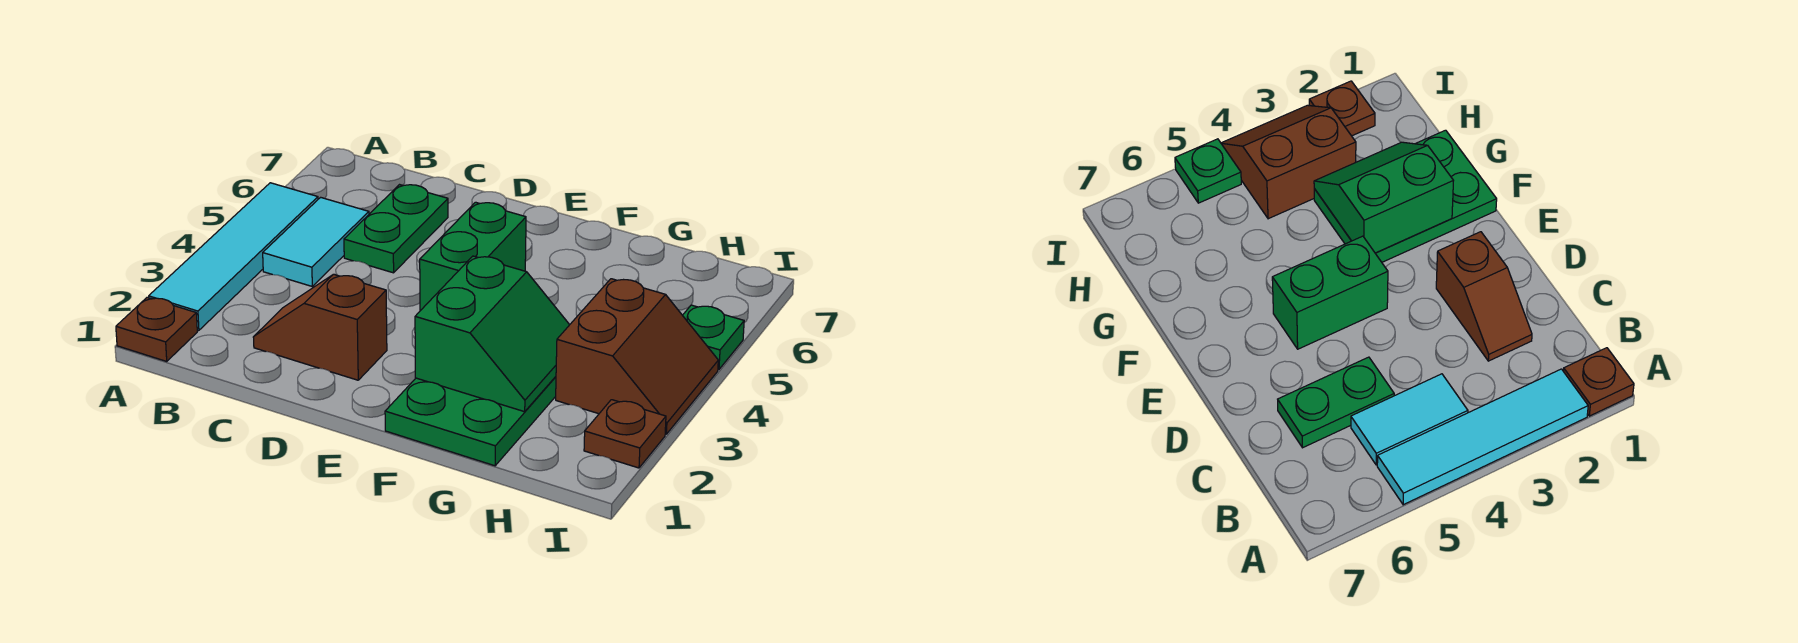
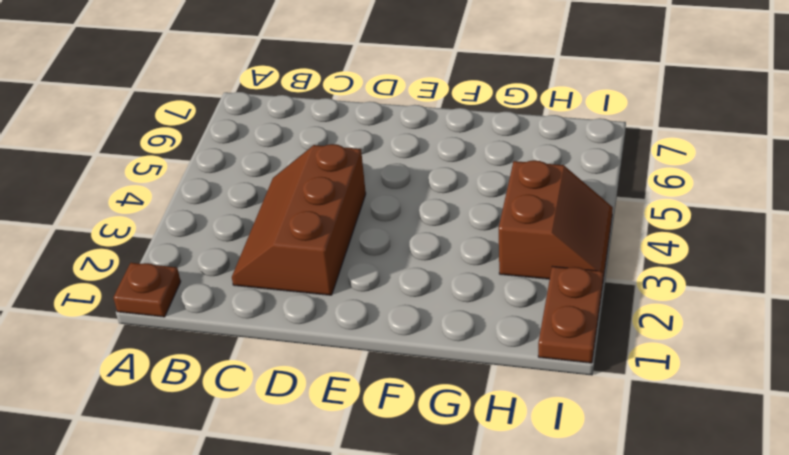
brown 2x3 slope [232,144,366,295] -> brown 1x2 slope [253,274,387,380]
brown 1x2 plate [538,266,603,363] -> brown 1x1 plate [584,400,666,468]
none -> cyan 1x4 tile [149,183,318,331]
none -> cyan 1x2 tile [263,197,369,286]

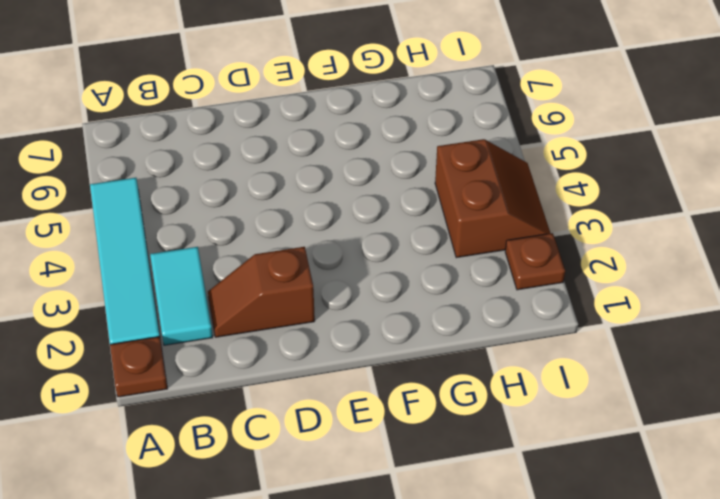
cyan 1x2 tile [150,247,213,345] -> cyan 1x2 tile moved to [263,197,369,286]
none -> green 1x2 plate [344,185,448,273]
none -> green 1x2 brick [420,202,526,311]

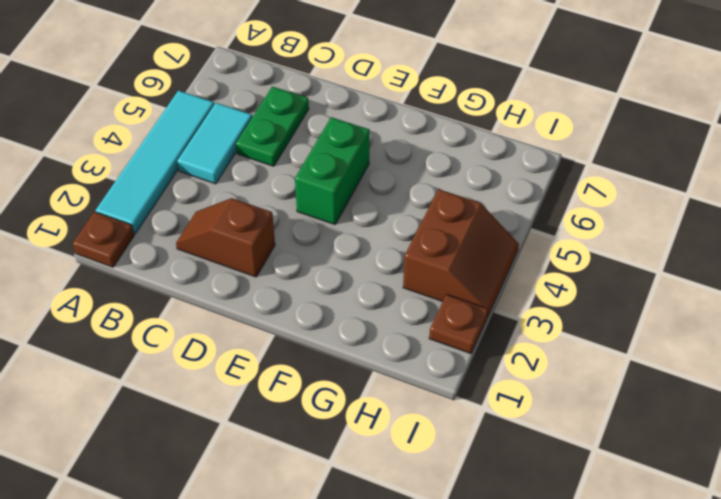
none -> green 2x3 plate [385,377,556,466]
none -> green 1x1 plate [683,305,744,370]

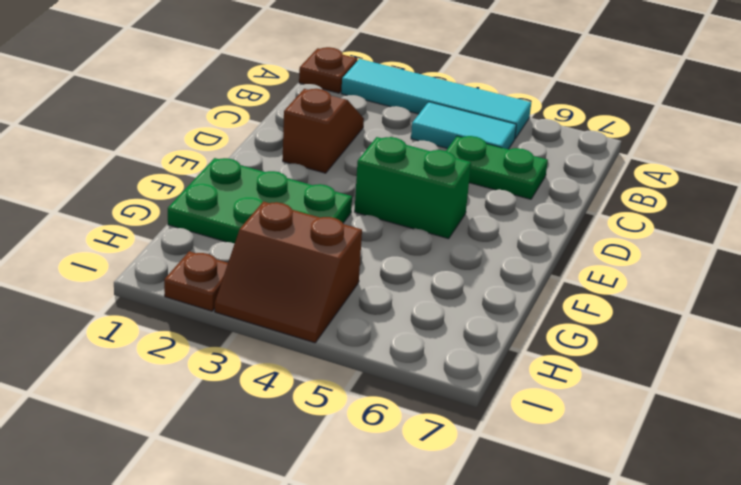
none -> green 1x1 plate [683,305,744,370]
none -> green 2x2 slope [415,256,569,412]

